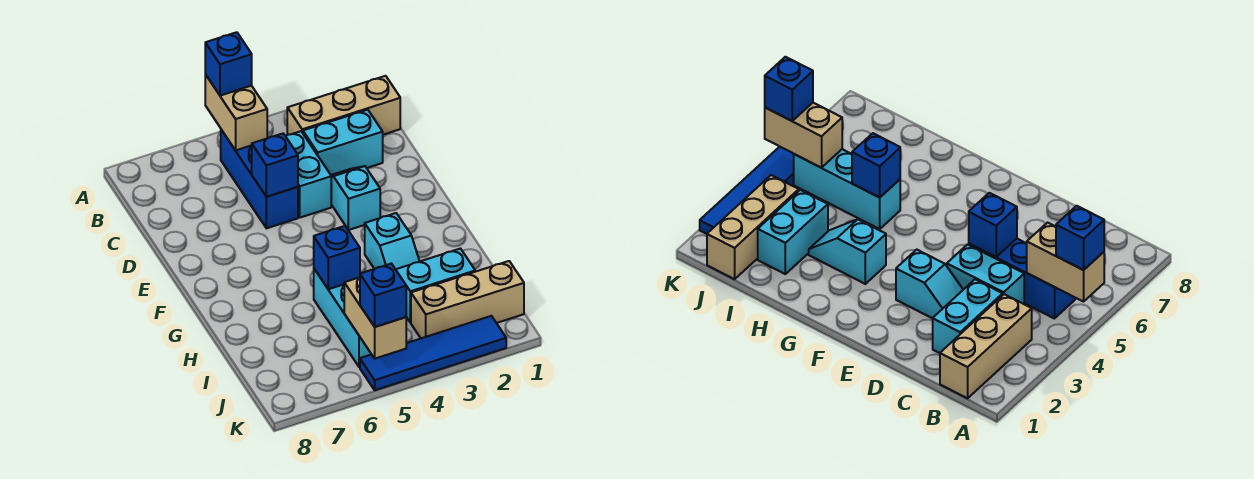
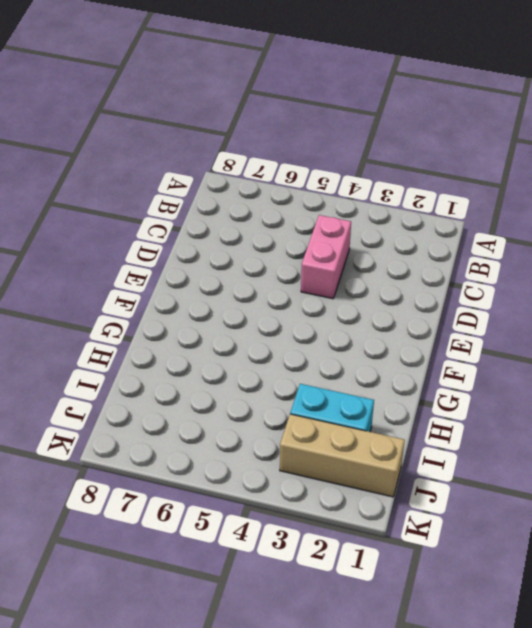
pink 1x2 brick [301,215,351,299] -> cyan 1x2 brick [286,131,331,218]
none -> tan 1x3 brick [287,76,400,135]
none -> blue 1x3 brick [221,130,298,228]
none -> cyan 1x2 brick [303,110,383,175]

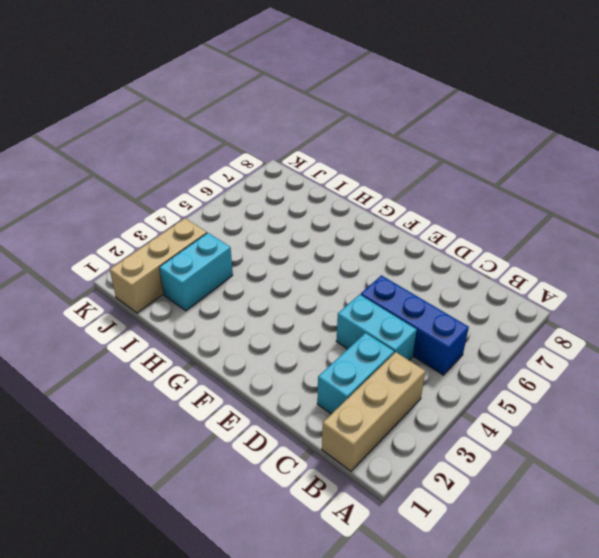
none -> cyan 1x2 slope [331,166,380,230]
none -> cyan 1x2 slope [365,213,420,269]
none -> cyan 1x3 brick [314,269,371,367]

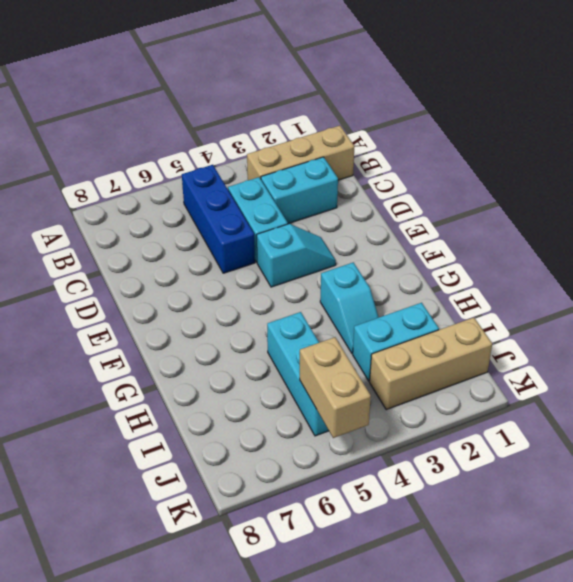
cyan 1x2 slope [257,224,336,287] -> cyan 1x2 slope turned to [331,166,380,230]
none -> blue 1x4 tile [360,316,506,390]
none -> tan 1x2 brick [205,74,267,150]
none -> blue 1x1 brick [252,134,298,197]

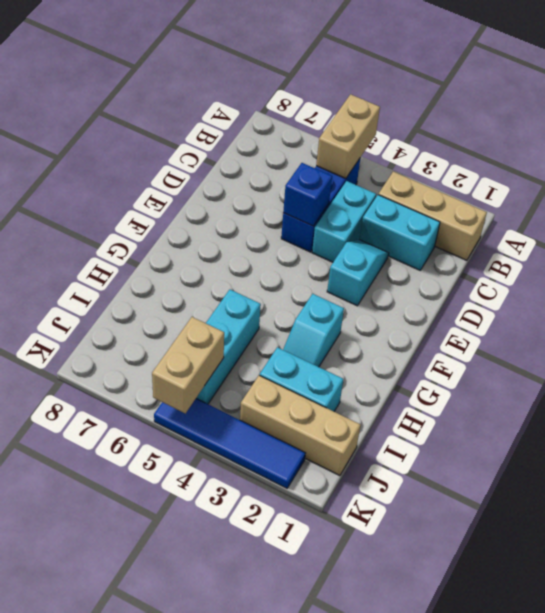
none -> blue 1x1 brick [314,226,360,289]
none -> blue 1x1 brick [205,32,252,96]
none -> blue 1x1 brick [360,264,406,327]

